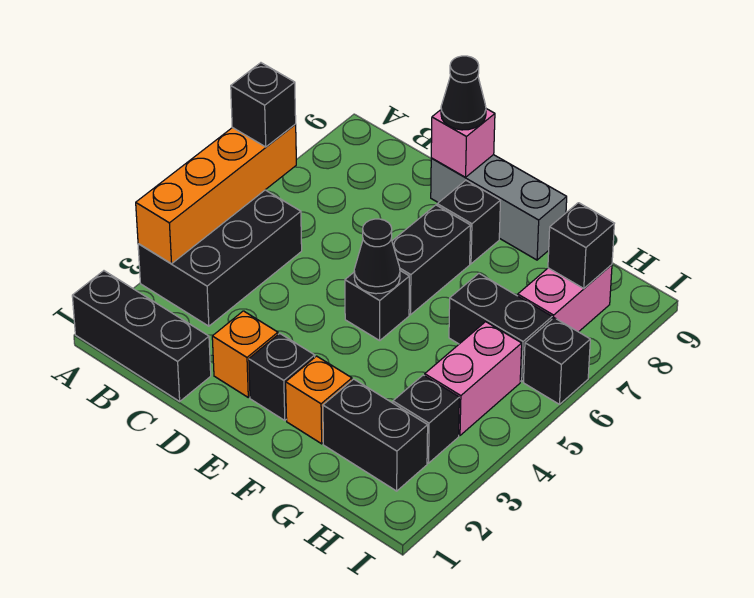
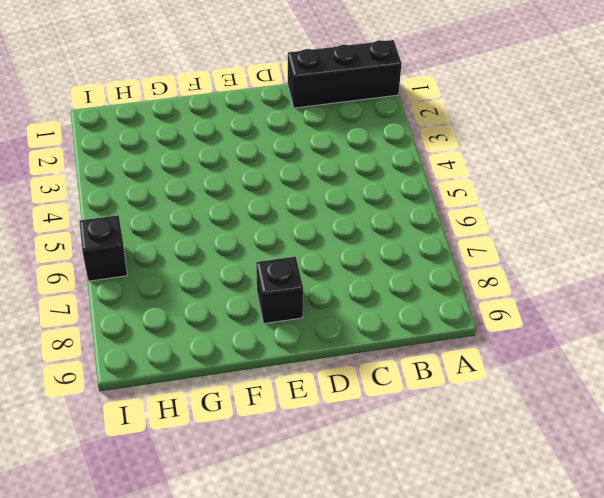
none -> black 2x3 brick [138,190,302,326]
none -> orange 1x1 brick [212,311,278,397]
none -> grey 1x3 brick [431,155,567,260]

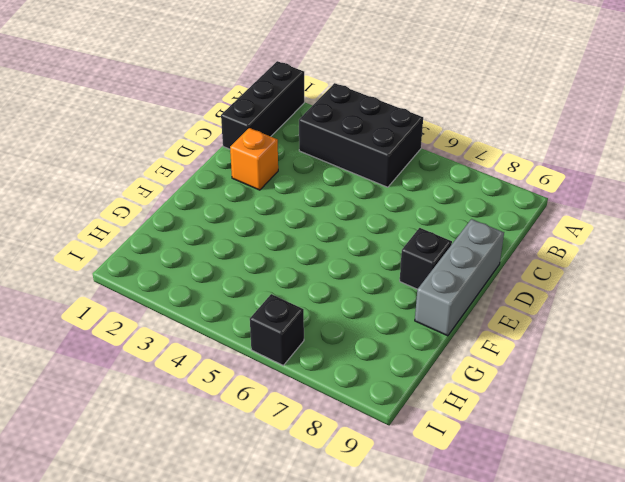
none -> black 1x1 brick [249,333,315,420]
none -> black 1x1 brick [345,271,409,340]
none -> black 1x2 brick [392,205,471,315]

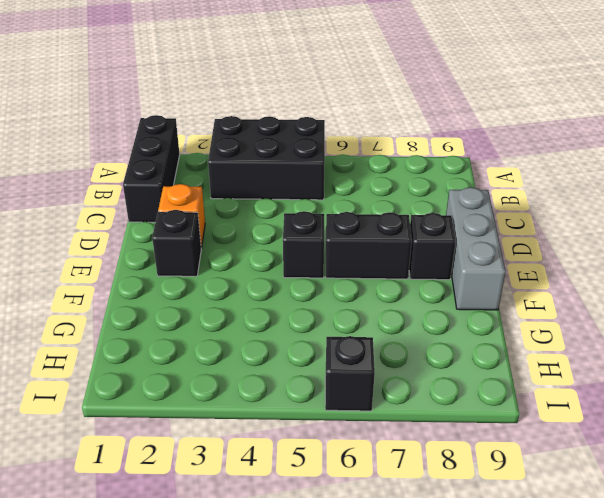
none -> orange 1x1 brick [286,356,352,444]
none -> black 1x2 brick [323,379,428,491]
none -> black 1x2 brick [449,274,552,382]

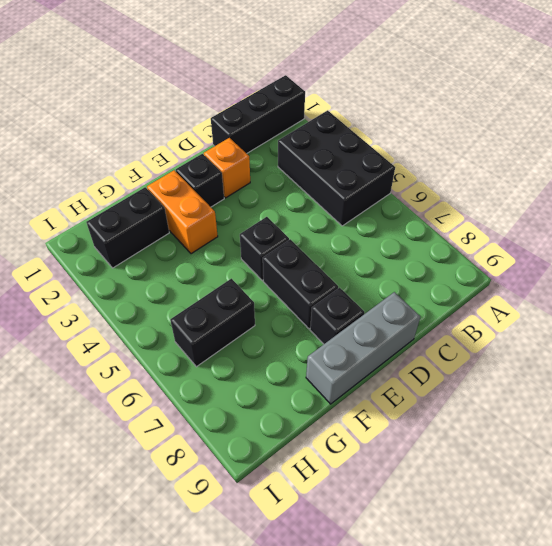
orange 1x2 brick [147,170,218,254] -> orange 1x1 brick [286,356,352,444]
none -> black 1x1 brick [393,375,459,463]
none -> pink 1x2 brick [425,322,522,436]
none -> pink 1x2 brick [518,265,612,332]

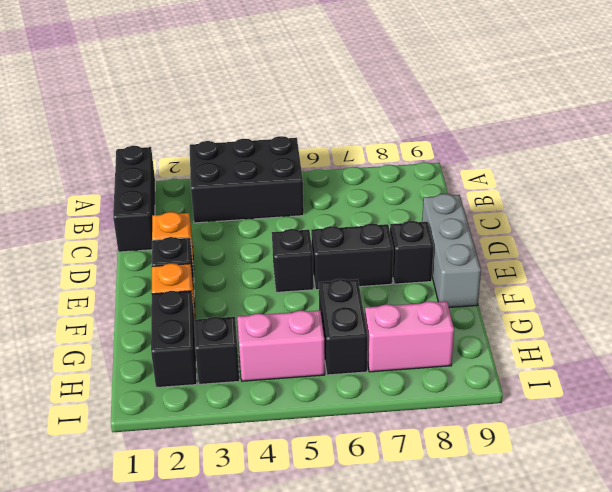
none -> black 1x1 brick [523,318,590,404]
none -> orange 1x4 brick [136,124,296,264]
none -> pink 1x1 brick [431,109,495,177]

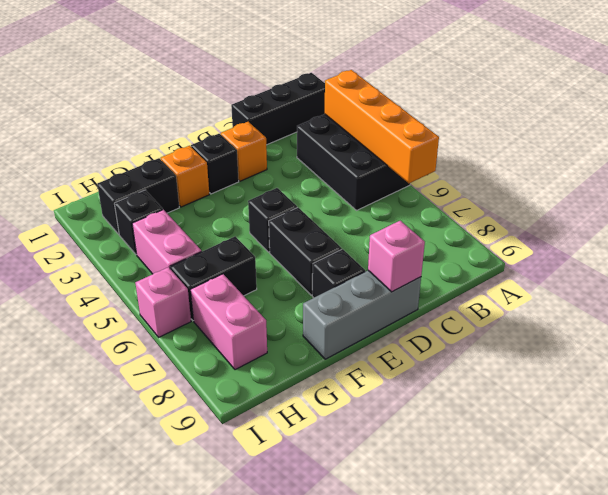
pink 1x1 brick [135,267,191,337] -> black 1x1 brick [523,318,590,404]
none -> black 1x1 cone [354,219,400,294]
none -> black 1x1 brick [548,203,614,289]
none -> black 1x1 brick [231,63,296,147]

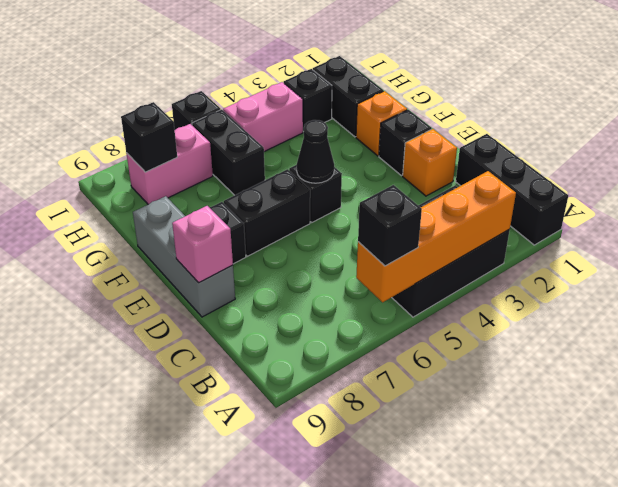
none -> black 1x1 cone [441,56,486,130]

